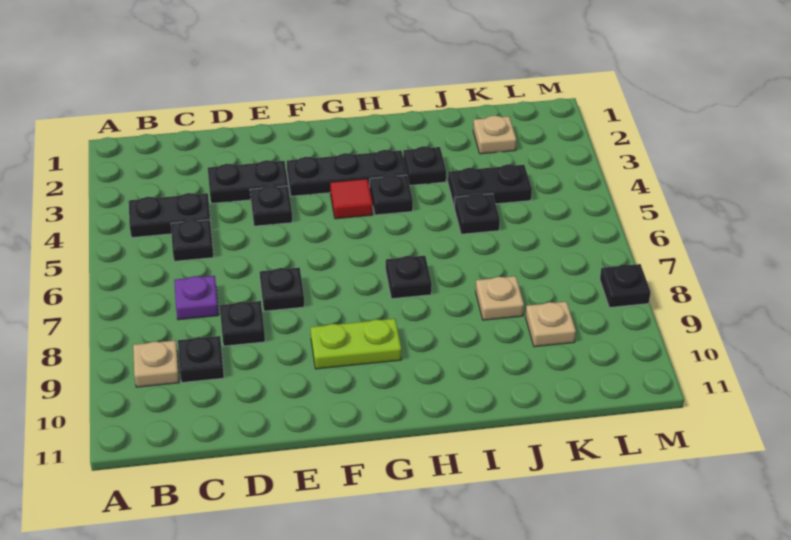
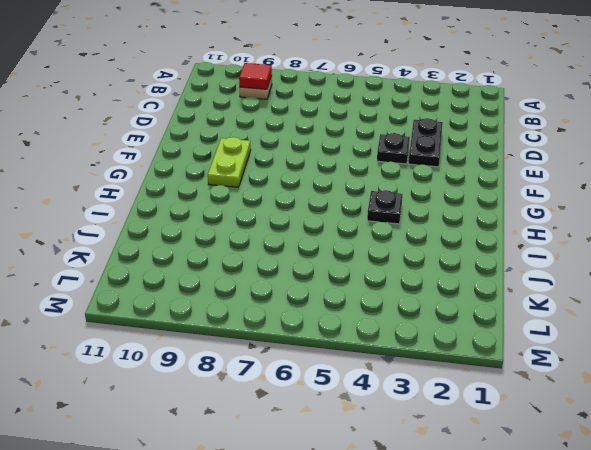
red 1x1 tile [239,63,272,89] -> red 1x1 tile moved to [330,179,373,219]
none -> black 1x2 plate [129,193,211,238]
none -> black 1x1 plate [171,220,214,261]
none -> purple 1x1 plate [174,276,219,320]

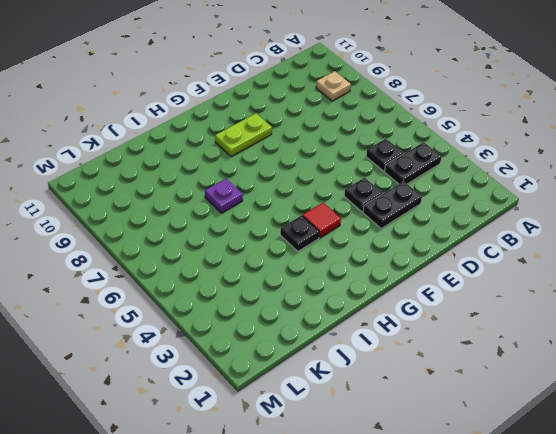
purple 1x1 plate [205,179,243,213] -> purple 1x1 plate moved to [174,276,219,320]
none -> black 1x1 plate [178,336,224,383]
none -> black 1x1 plate [220,301,265,346]
none -> black 1x1 plate [260,268,304,311]

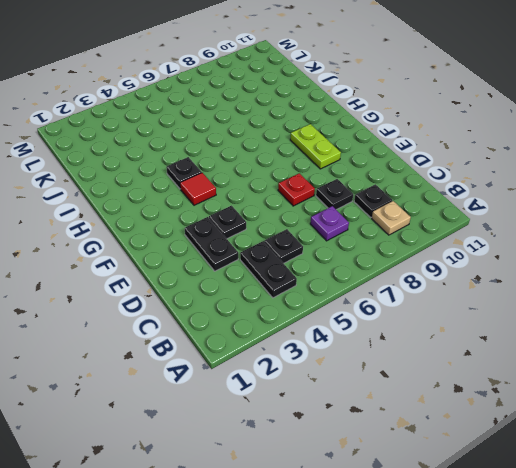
red 1x1 plate [278,173,315,206] -> black 1x1 plate [260,268,304,311]
none -> black 1x3 plate [287,150,407,196]
none -> black 1x1 plate [386,256,432,299]
none -> black 1x1 plate [403,146,446,185]

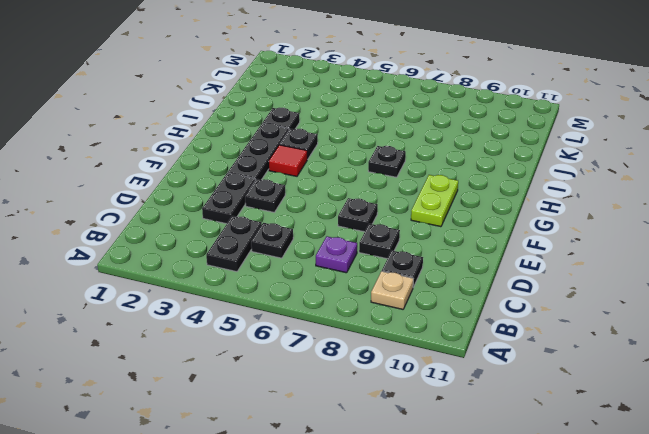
none -> black 1x2 plate [448,164,532,207]
none -> black 1x1 plate [454,194,500,234]
none -> tan 1x1 plate [476,276,524,320]

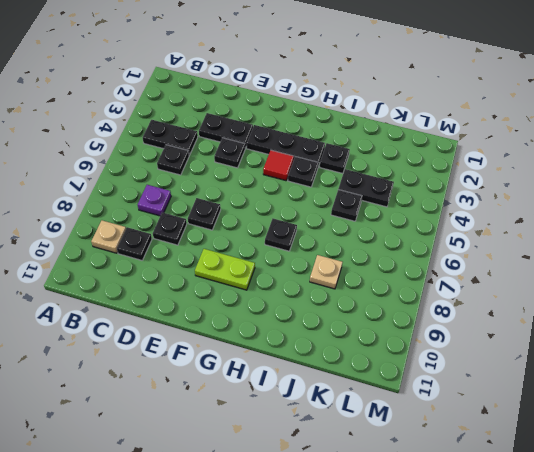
none -> tan 1x1 plate [473,116,516,154]
none -> tan 1x1 plate [526,302,576,347]
none -> black 1x1 plate [600,264,651,308]

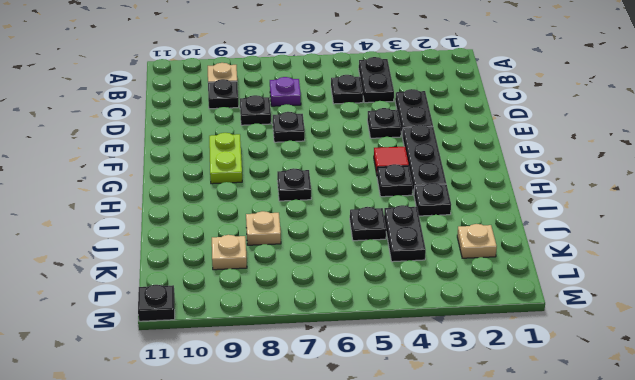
black 1x1 plate [138,285,175,321] -> black 1x1 plate moved to [600,264,651,308]

